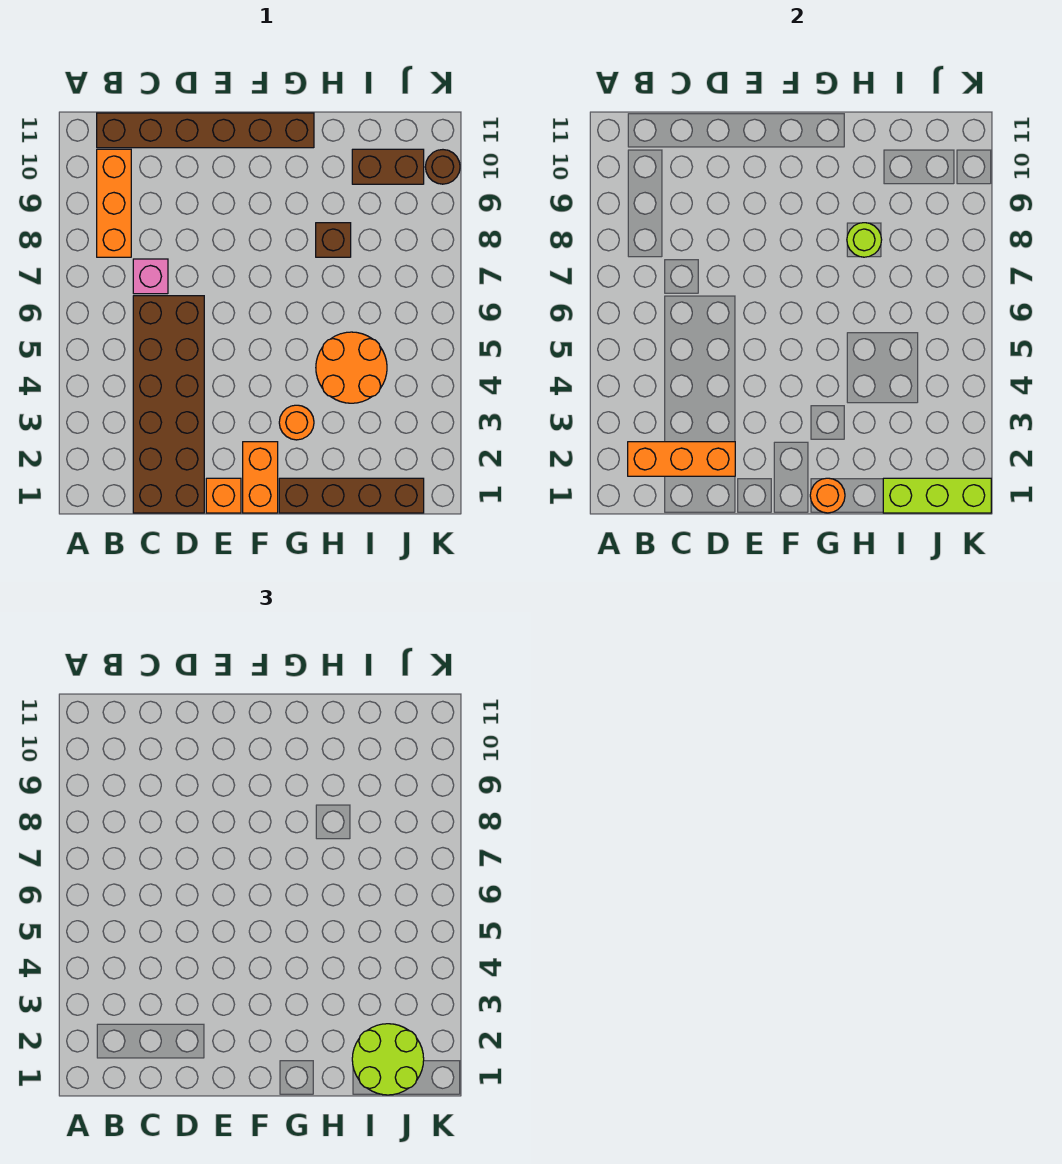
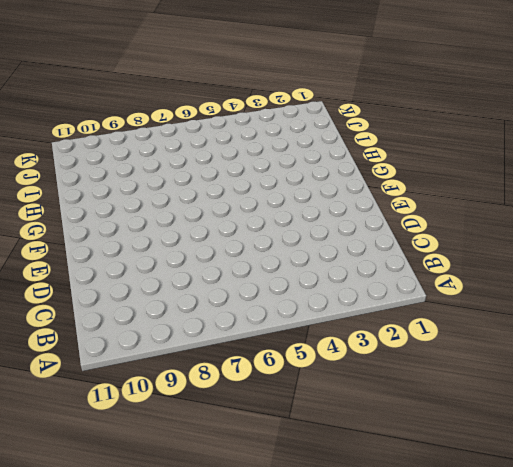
none -> orange 1x3 brick [97,149,131,257]
none -> brown 1x6 brick [97,113,314,148]
none -> brown 2x6 brick [133,296,204,513]

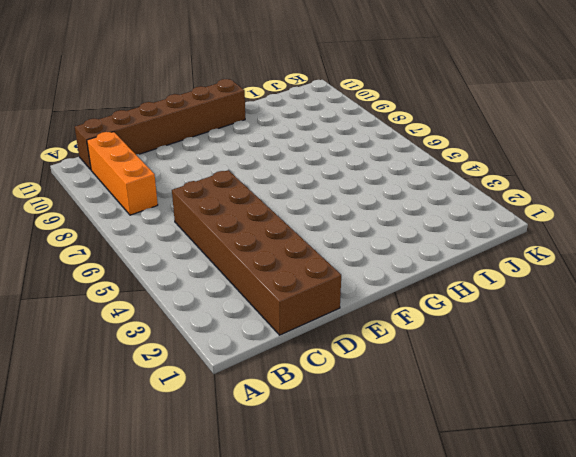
none -> pink 1x1 brick [133,259,168,294]
none -> orange 1x1 brick [206,478,241,513]
none -> orange 1x2 brick [243,442,278,513]

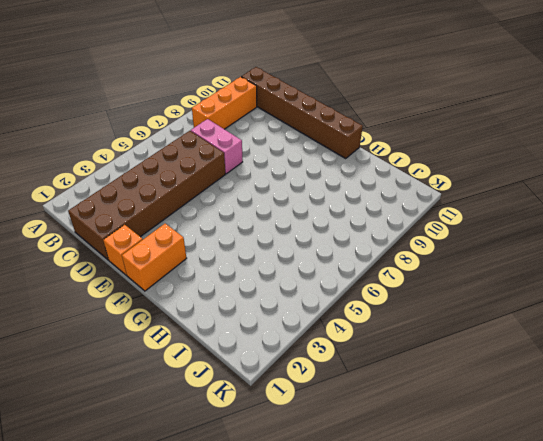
pink 1x2 brick [191,119,243,174] -> pink 1x1 brick [133,259,168,294]
none -> brown 1x4 brick [279,478,424,513]
none -> orange 1x1 round brick [279,405,314,440]
none -> orange 2x2 round brick [316,332,387,403]

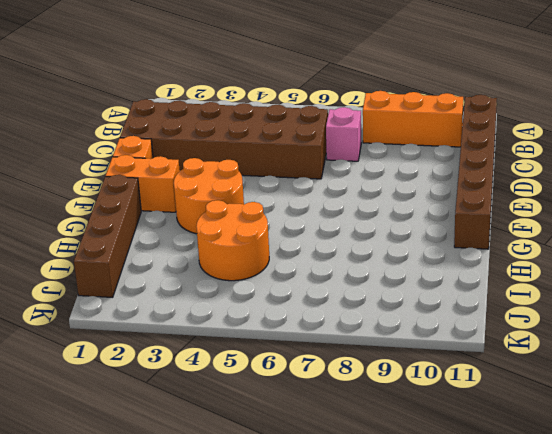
orange 2x2 round brick [174,158,244,234] -> orange 1x1 round brick [279,405,314,440]
none -> brown 1x1 brick [316,223,351,257]
none -> brown 1x2 brick [352,149,424,184]
none -> brown 1x1 round brick [425,150,460,184]

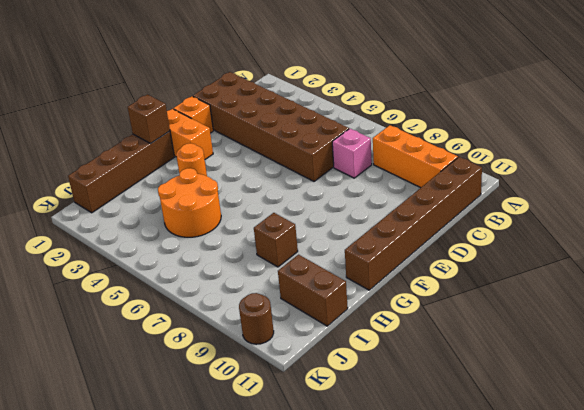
brown 1x1 brick [128,94,170,143] -> orange 1x1 round brick [810,478,845,513]
brown 1x2 brick [278,255,348,326] -> brown 1x2 brick turned to [352,149,424,184]
none -> orange 1x3 brick [628,442,735,476]
none -> lime 1x1 round brick [847,223,882,257]
none -> lime 1x3 brick [883,478,991,513]

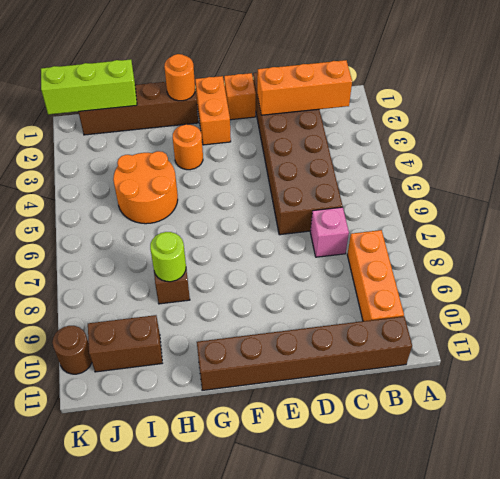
none -> lime 2x2 round brick [352,1024,424,1095]

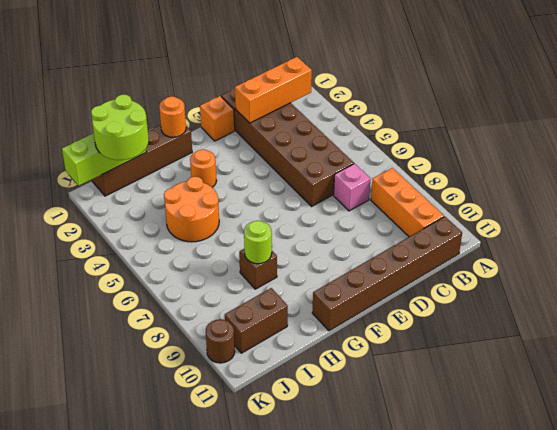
none -> orange 1x2 brick [243,442,278,513]

